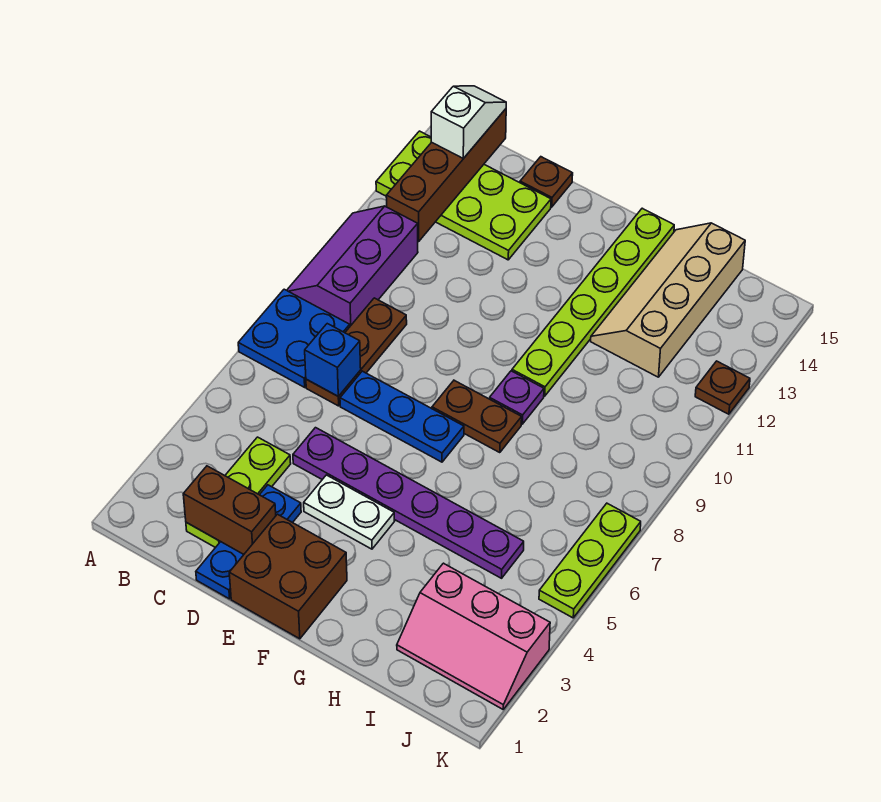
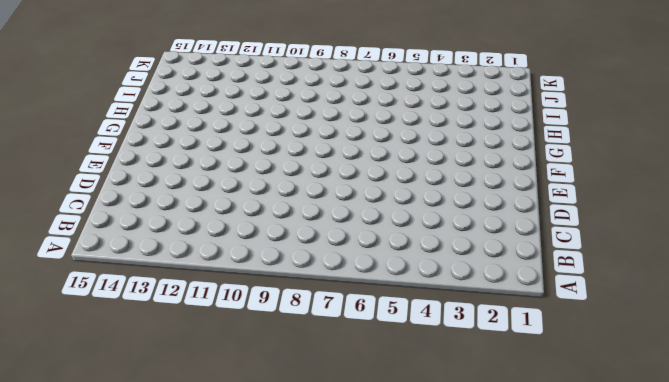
none -> blue 2x2 plate [238,289,350,387]
none -> purple 2x3 slope [287,206,418,326]
none -> lime 2x4 plate [376,131,551,260]

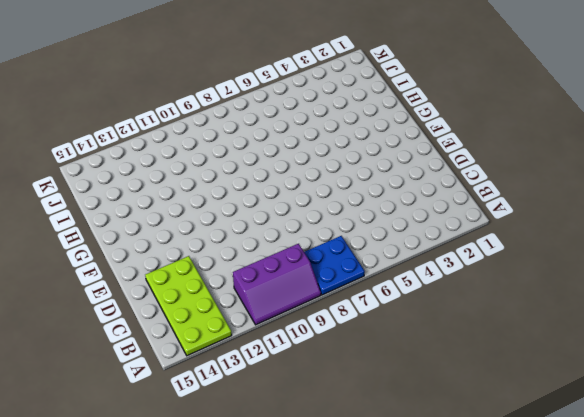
none -> lime 1x3 plate [186,437,291,548]
none -> brown 1x3 plate [306,298,407,406]
none -> blue 1x3 plate [196,485,301,599]

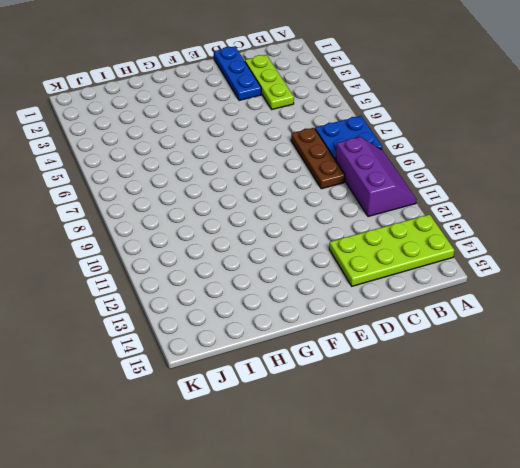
none -> purple 1x6 plate [293,428,524,578]
none -> blue 1x3 plate [340,371,464,462]
none -> brown 1x1 plate [520,157,573,207]

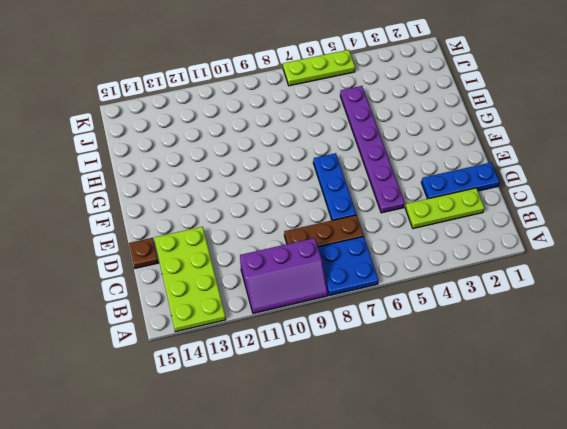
none -> brown 2x2 brick [229,514,347,639]
none -> white 1x2 plate [304,475,395,549]
none -> brown 1x2 plate [432,380,522,453]

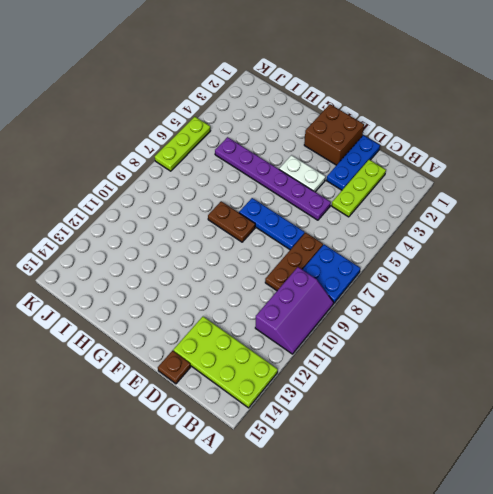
none -> purple 1x1 plate [490,371,544,424]
none -> lime 1x6 plate [512,208,674,396]
none -> tan 2x4 slope [591,223,745,377]

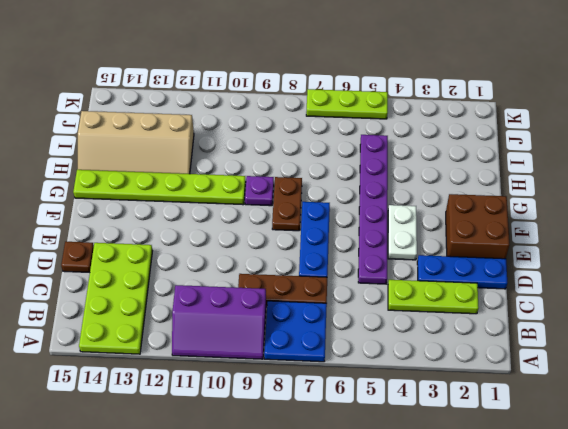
none -> pink 2x3 slope [397,563,550,709]
none -> brown 1x1 plate [695,361,750,414]
none -> brown 1x4 brick [386,109,506,241]

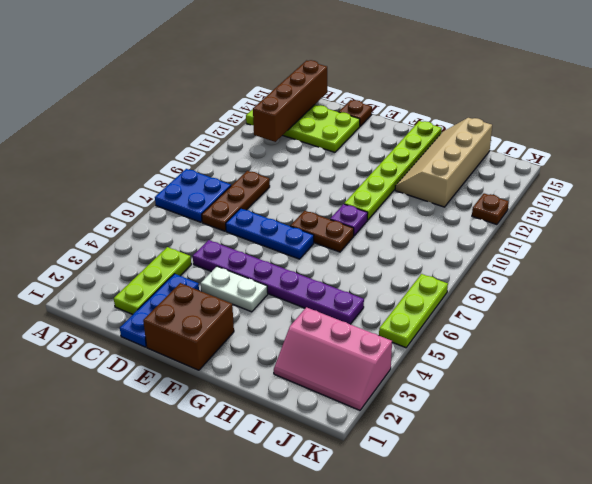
none -> purple 2x3 slope [287,206,418,326]
none -> brown 1x2 brick [183,466,276,554]
none -> blue 1x1 brick [305,324,361,396]

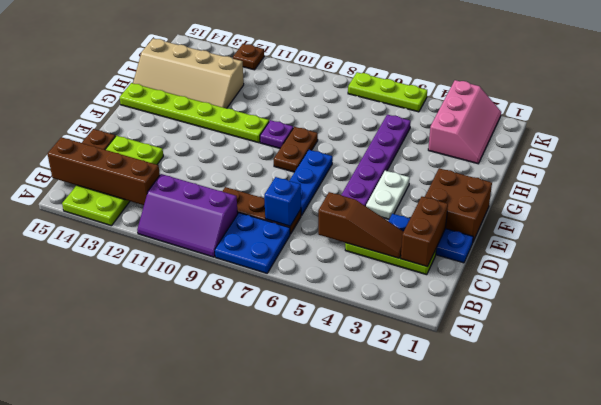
brown 1x3 slope [318,192,403,258] -> none
none -> white 1x2 slope [431,86,506,159]

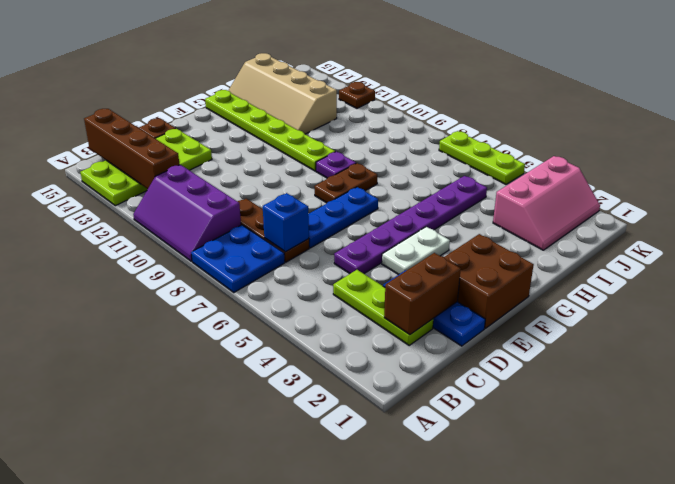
none -> white 1x2 slope [431,86,506,159]

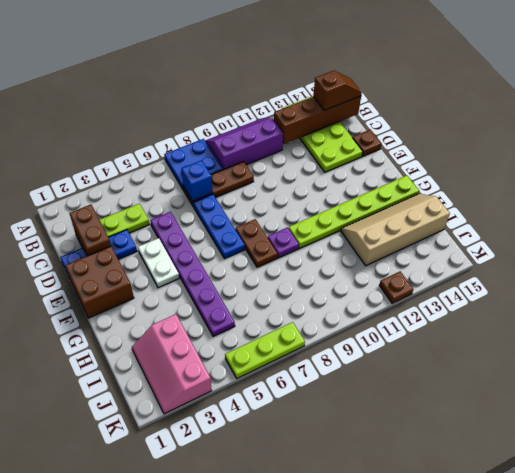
brown 1x2 slope [313,71,362,110] -> white 1x2 slope [431,86,506,159]

